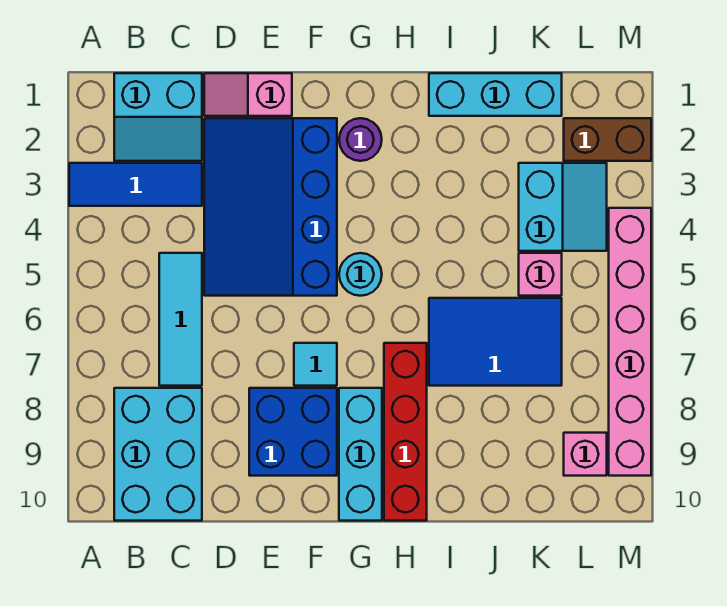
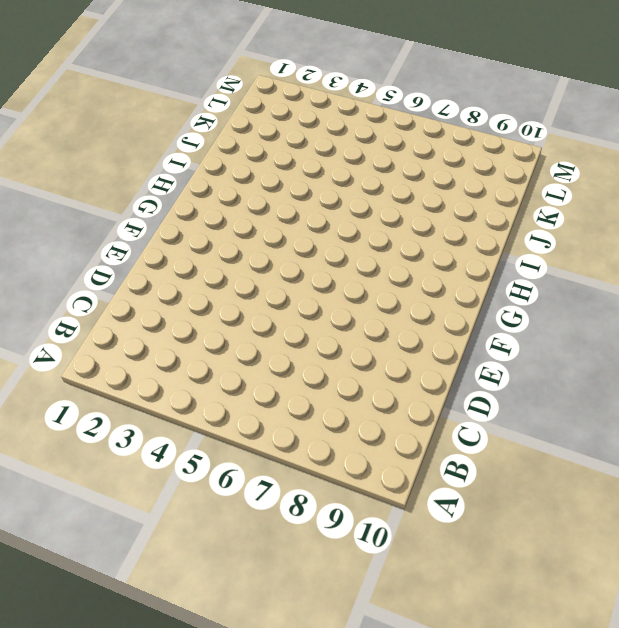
none -> blue 1x3 tile [69,163,202,206]
none -> cyan 2x2 slope [114,73,202,161]
none -> cyan 2x3 brick [114,388,202,521]

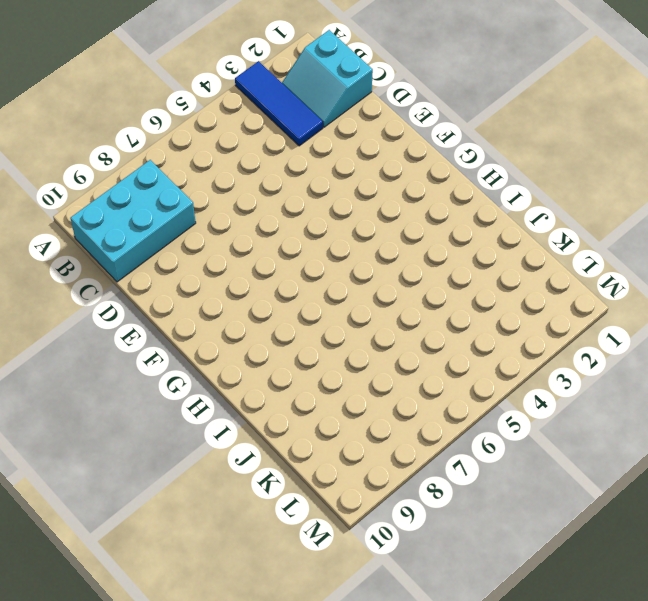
none -> cyan 1x3 tile [159,253,202,386]
none -> pink 1x2 slope [204,73,292,116]
none -> blue 3x4 slope [204,118,337,296]

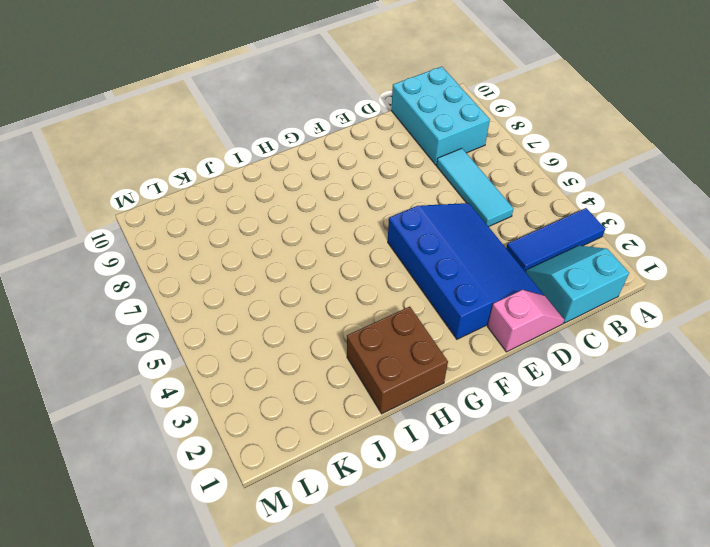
brown 2x2 brick [347,307,448,414] -> cyan 1x3 brick [429,73,562,116]
none -> blue 2x2 brick [249,388,337,476]
none -> cyan 1x1 tile [294,343,337,386]
none -> purple 1x1 round brick [339,118,382,161]

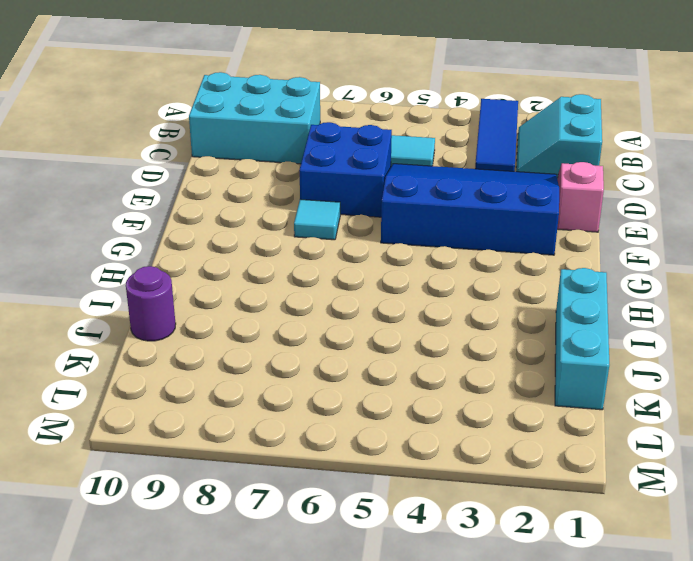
blue 2x2 brick [299,122,392,217] -> blue 2x2 brick moved to [249,388,337,476]
purple 1x1 round brick [126,266,176,341] -> purple 1x1 round brick moved to [339,118,382,161]
none -> cyan 1x1 round brick [339,253,382,296]
none -> cyan 1x3 brick [339,388,382,521]
none -> red 1x4 brick [384,343,427,521]

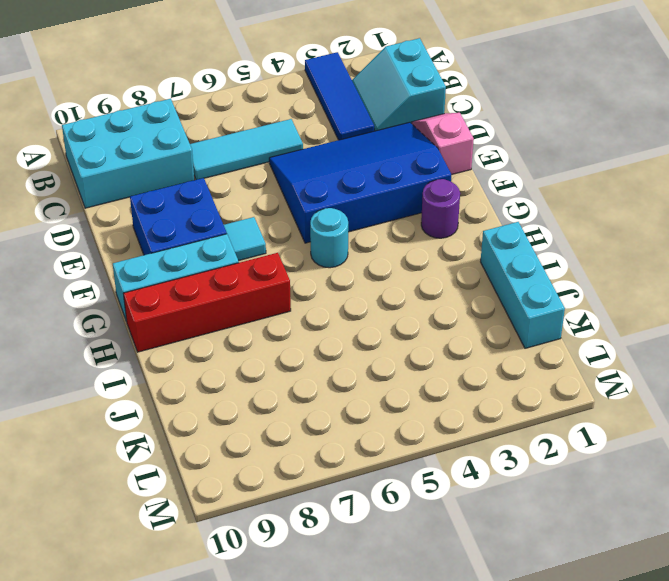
none -> blue 2x3 tile [429,298,562,386]
none -> cyan 2x2 slope [519,163,607,251]
none -> pink 1x1 brick [519,253,562,296]

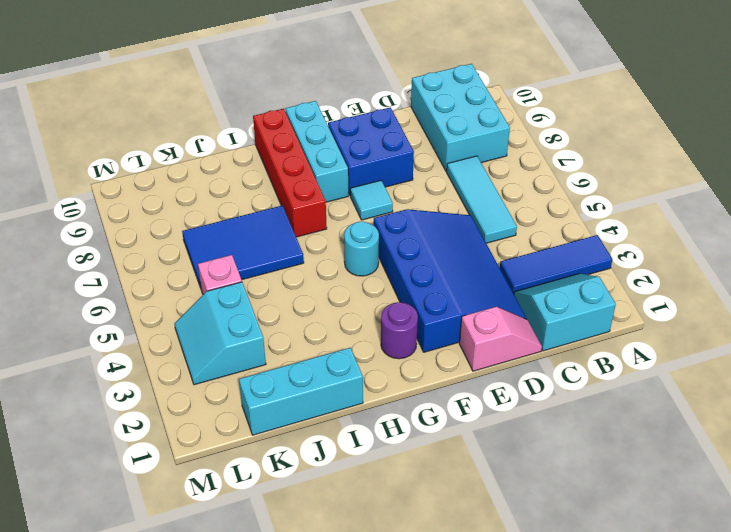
none -> brown 1x2 brick [564,118,651,161]
none -> pink 1x1 brick [564,433,607,476]
none -> pink 1x6 brick [609,208,651,476]

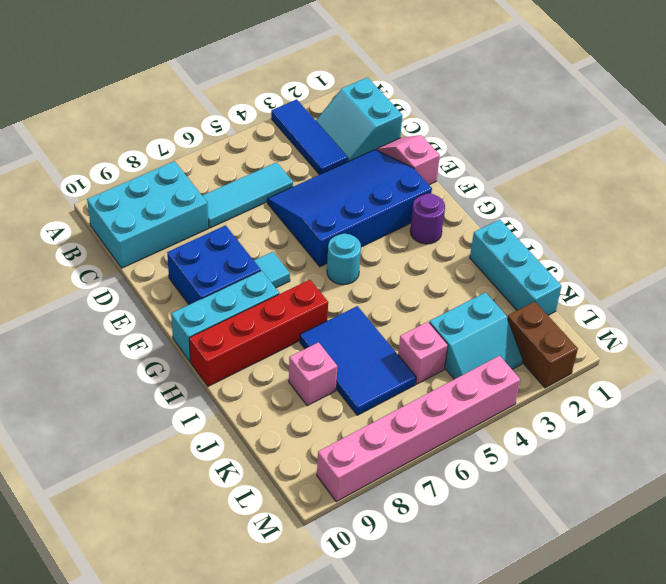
pink 1x1 brick [289,342,337,406] -> pink 1x1 brick moved to [564,433,607,476]

